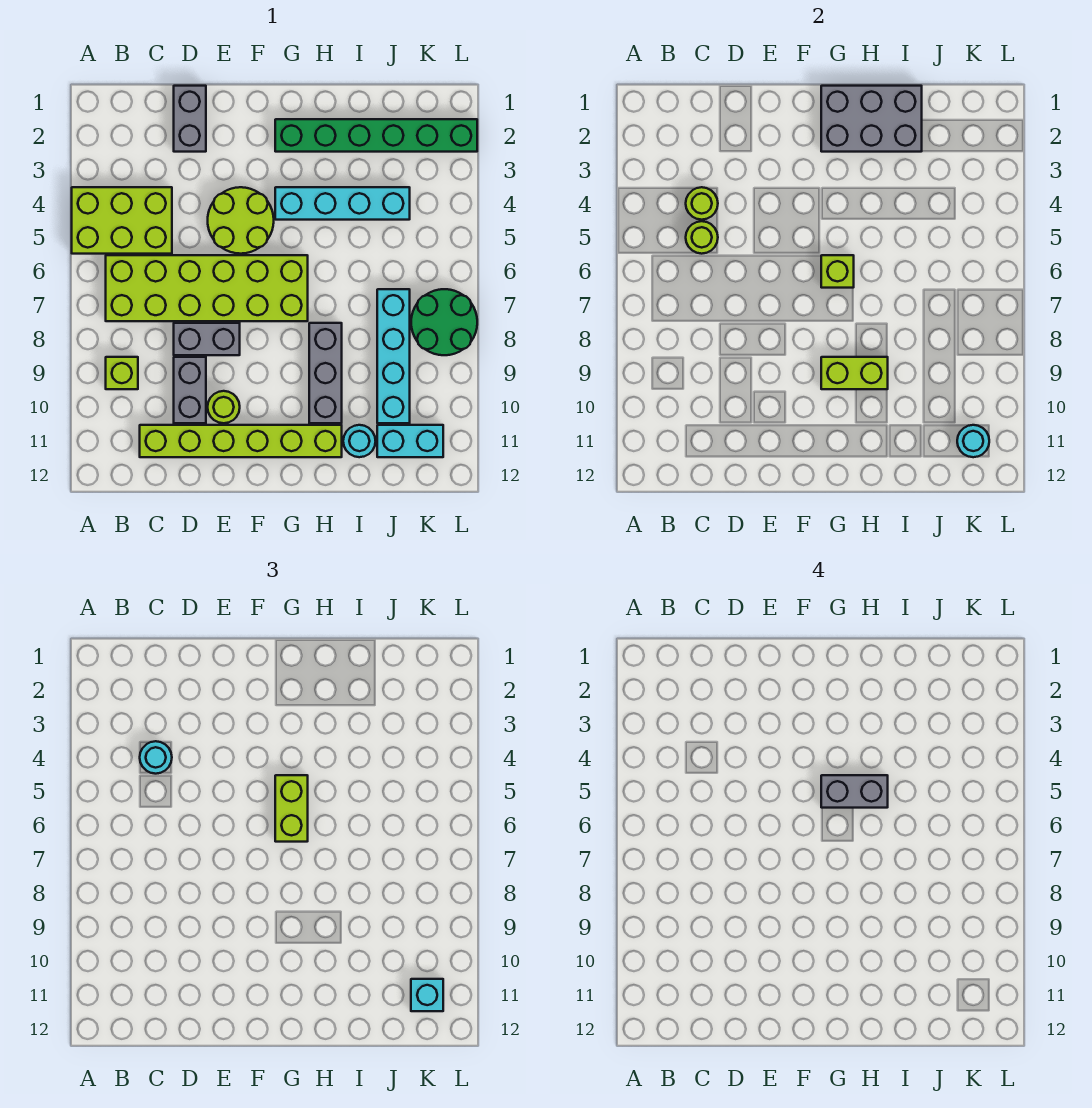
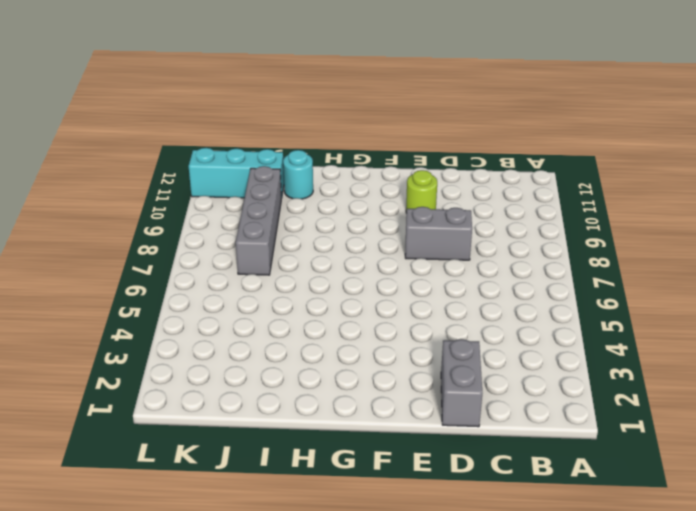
grey 1x4 brick [236,166,281,275] -> cyan 1x4 brick [377,289,410,423]
cyan 1x3 brick [189,148,284,199] -> cyan 1x2 brick [377,425,443,457]
none -> lime 2x3 brick [72,187,172,254]
none -> lime 2x6 brick [106,255,308,321]
none -> lime 1x1 brick [106,357,138,389]

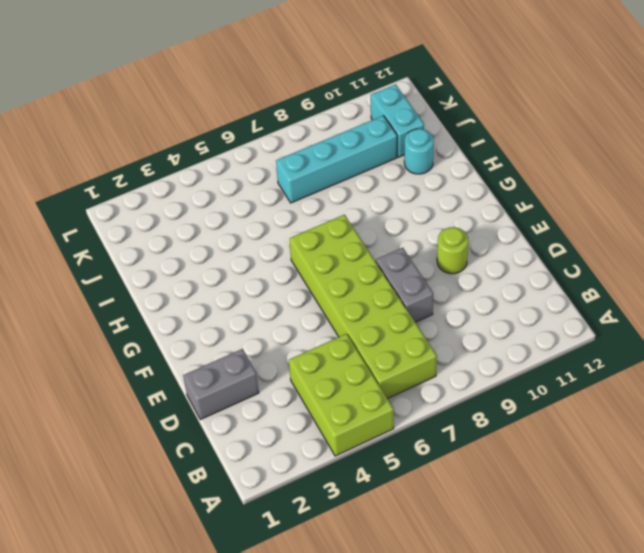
none -> lime 1x1 brick [106,357,138,389]
none -> lime 1x6 brick [140,425,342,457]
none -> grey 1x2 brick [174,357,206,423]

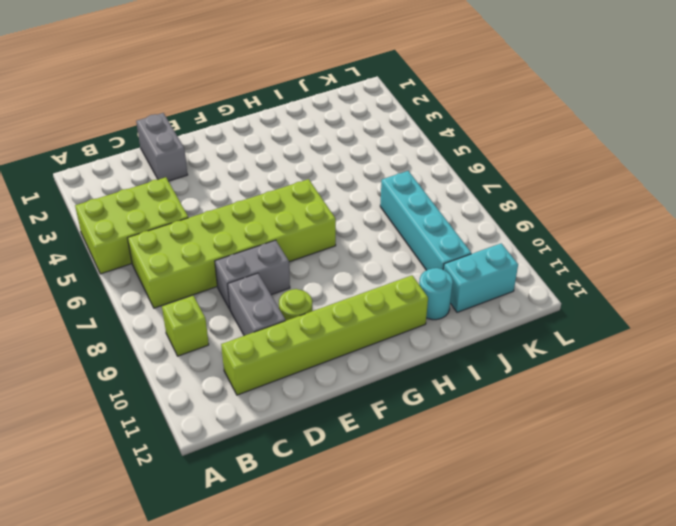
none -> lime 2x2 round brick [208,187,274,254]
none -> green 1x6 brick [275,119,477,152]
none -> cyan 1x4 brick [275,187,410,220]

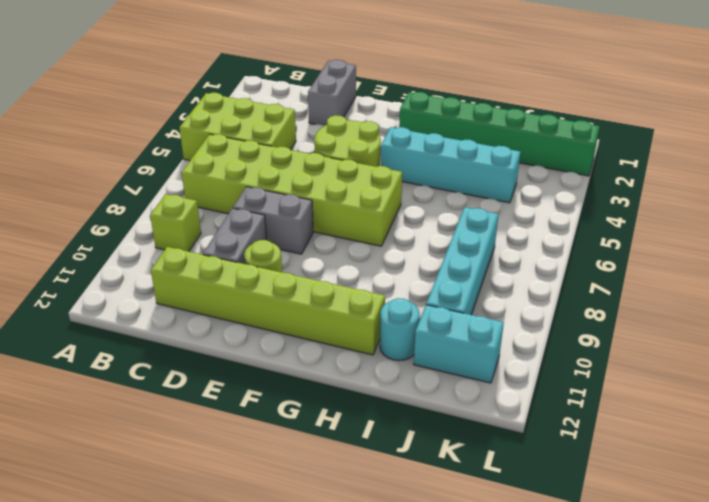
none -> grey 1x3 brick [309,323,342,423]
none -> green 2x2 round brick [411,289,477,355]
none -> lime 1x1 round brick [686,187,718,220]

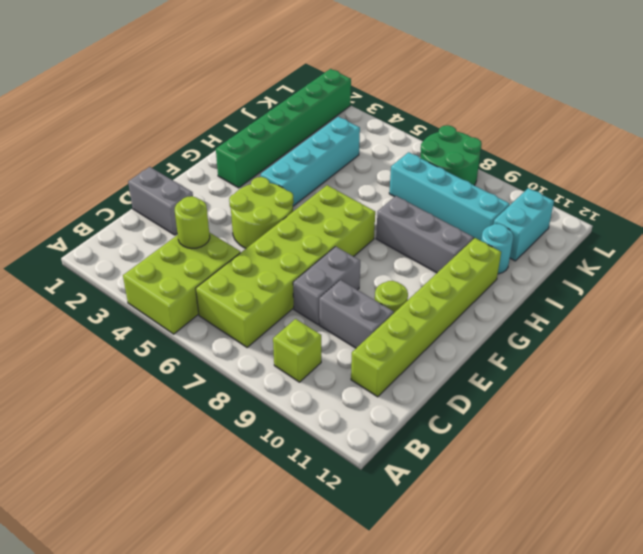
none -> lime 1x1 round brick [686,221,718,254]
none -> grey 2x3 brick [821,86,922,152]
none -> lime 1x1 brick [821,255,854,288]

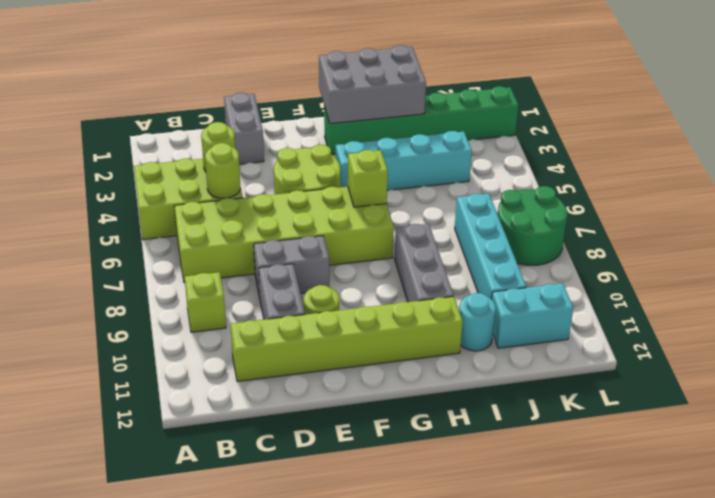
none -> lime 1x2 brick [821,357,888,389]
none -> cyan 1x1 round brick [957,425,989,457]
none -> cyan 1x1 round brick [140,741,172,774]

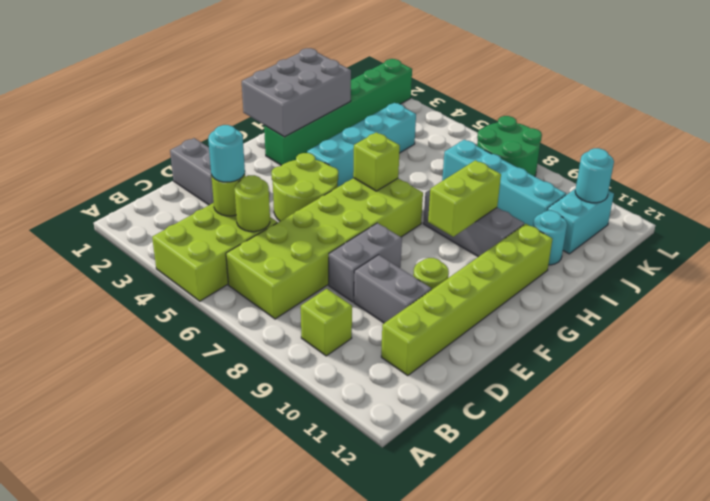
none -> lime 1x2 brick [275,775,308,842]
none -> cyan 1x1 brick [411,979,443,1011]
none -> grey 1x2 brick [821,775,888,808]

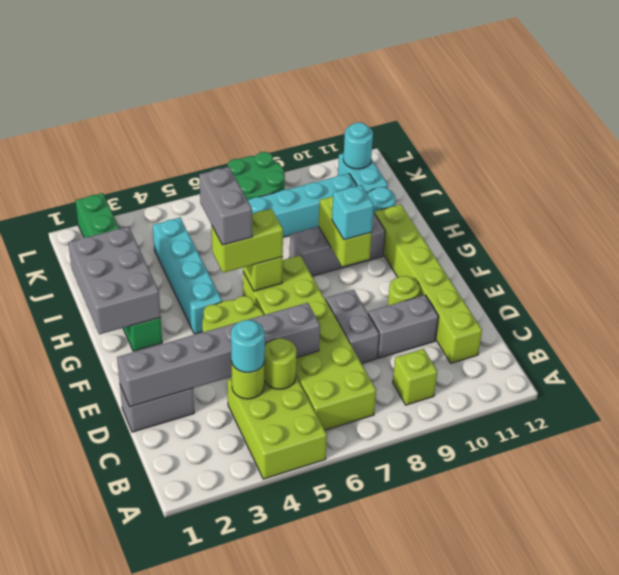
grey 1x6 brick [117,303,320,407] -> none
cyan 1x1 brick [332,185,374,240] -> cyan 1x1 brick moved to [411,979,443,1011]

